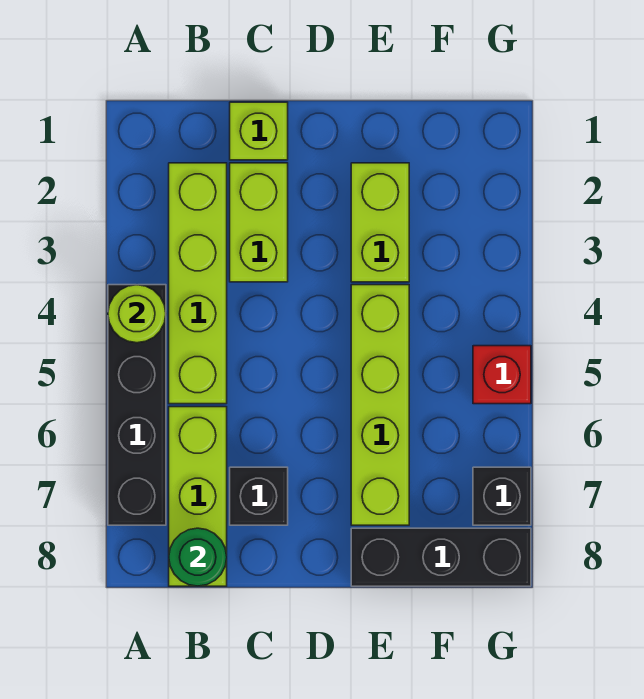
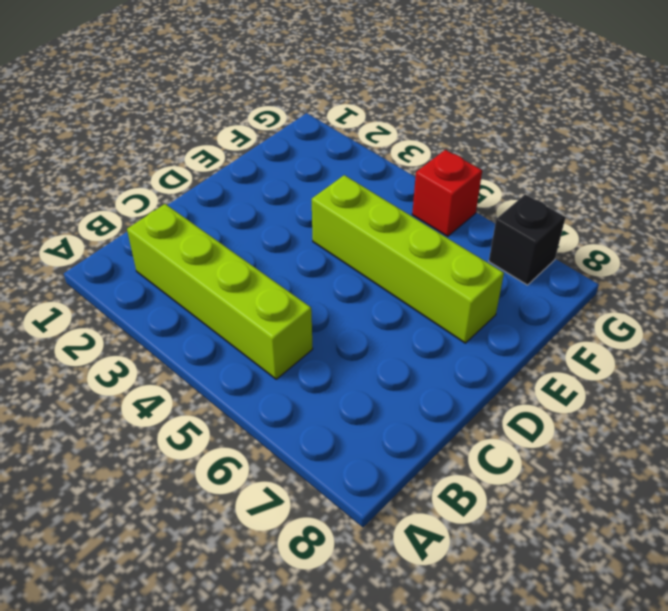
none -> black 1x4 brick [108,285,166,525]
none -> lime 1x3 brick [169,407,227,586]
none -> lime 1x1 brick [230,102,288,160]

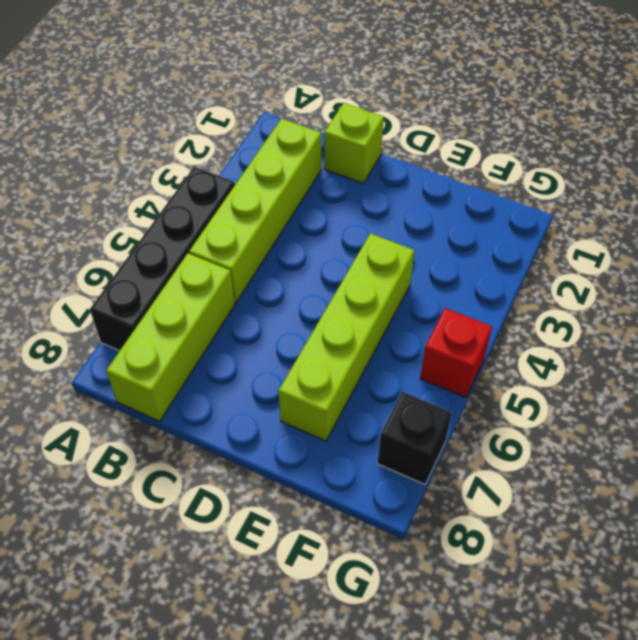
none -> lime 1x2 brick [230,163,288,282]
none -> black 1x1 brick [230,467,288,525]
none -> lime 1x2 brick [351,163,409,282]

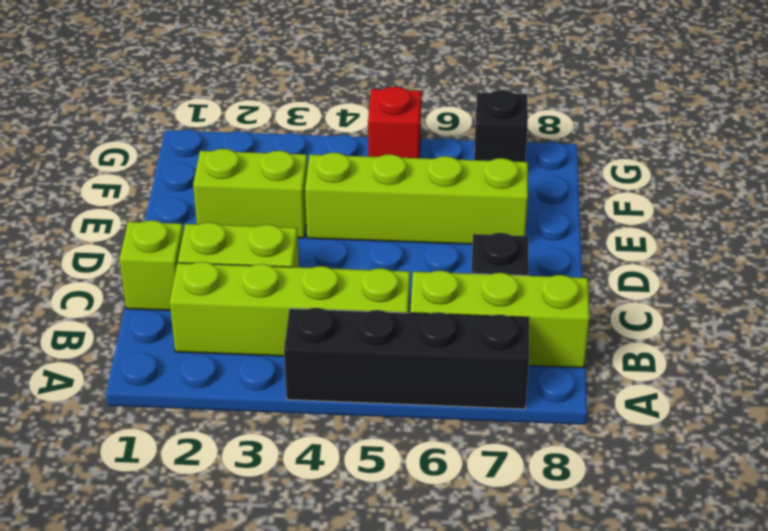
none -> black 1x3 brick [351,528,531,586]
none -> lime 1x1 round brick [108,285,166,343]
none -> green 1x1 round brick [169,528,227,586]

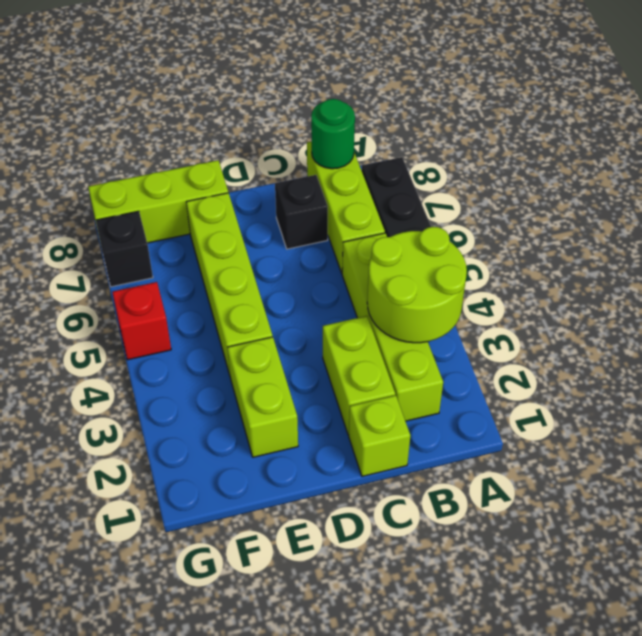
lime 2x2 round brick [367,227,467,343] -> lime 1x1 round brick [108,285,166,343]
lime 1x3 brick [88,160,228,243] -> black 1x3 brick [351,528,531,586]

